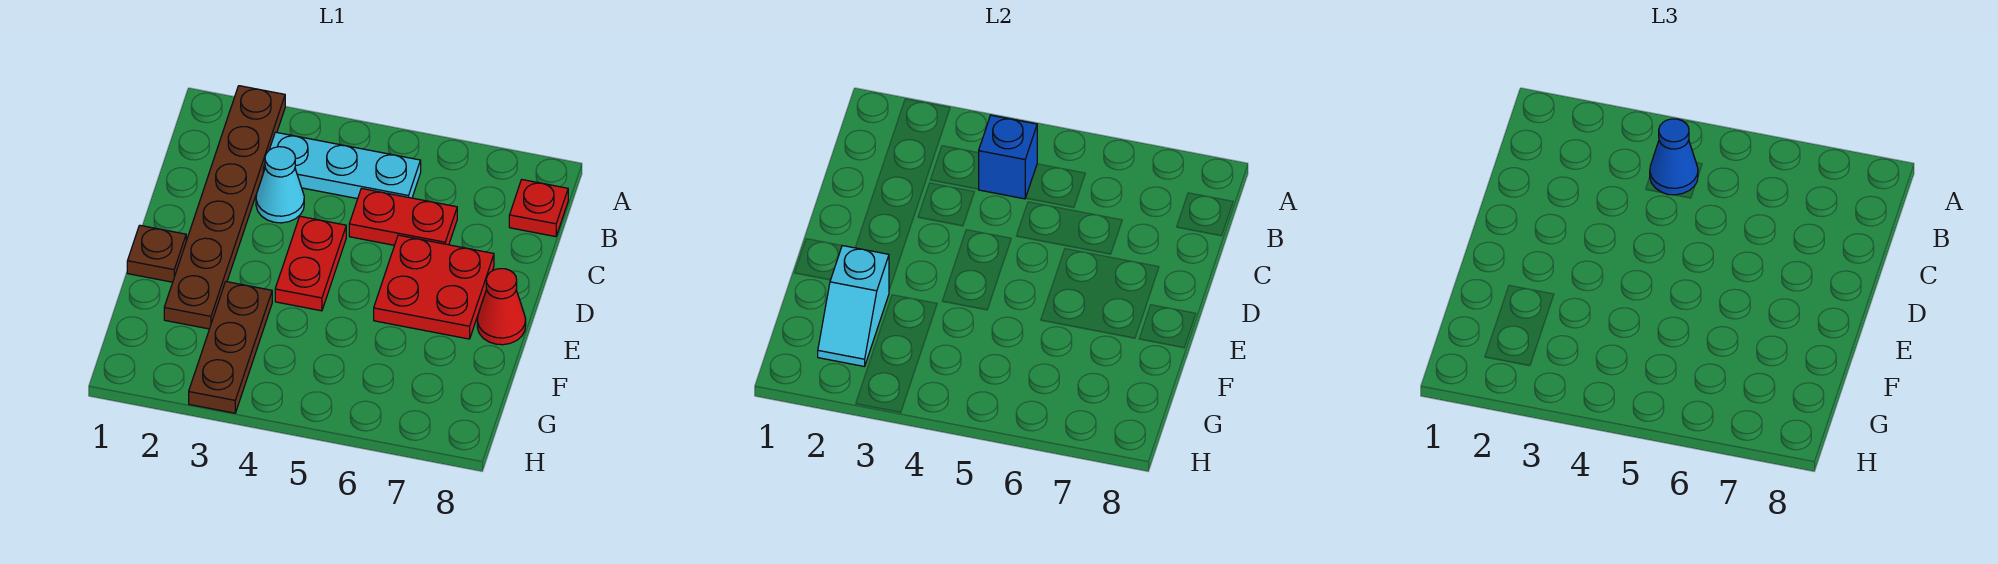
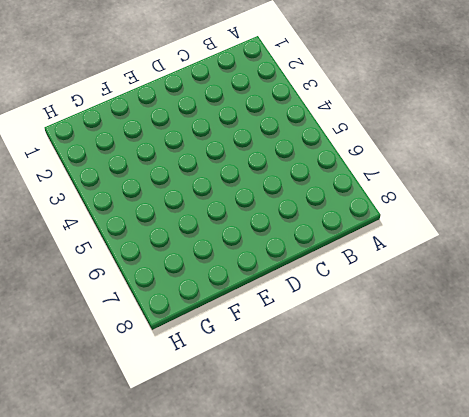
none -> brown 1x6 plate [164,86,285,329]
none -> cyan 1x3 plate [263,132,421,199]
none -> red 1x1 plate [509,180,568,237]

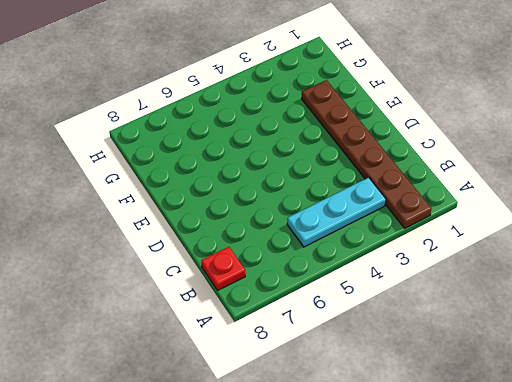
none -> cyan 1x1 cone [256,147,304,223]
none -> red 1x2 plate [349,188,457,245]
none -> red 1x2 plate [275,216,346,311]

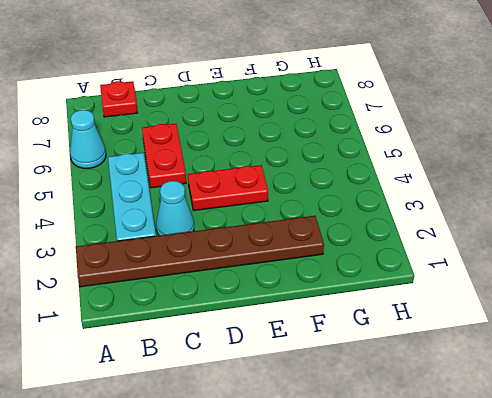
cyan 1x1 cone [70,110,106,168] -> none
none -> red 2x2 plate [374,235,494,339]
none -> brown 1x1 plate [127,225,186,282]
none -> red 1x1 cone [477,269,526,345]

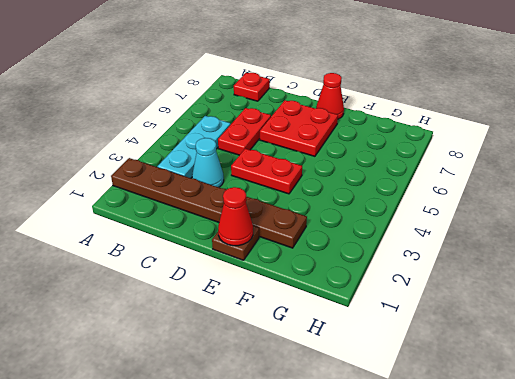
red 1x1 cone [218,187,253,246] -> none
none -> brown 1x3 plate [189,282,272,413]
none -> blue 1x1 brick [979,115,1037,199]
none -> cyan 1x2 slope [818,246,889,367]

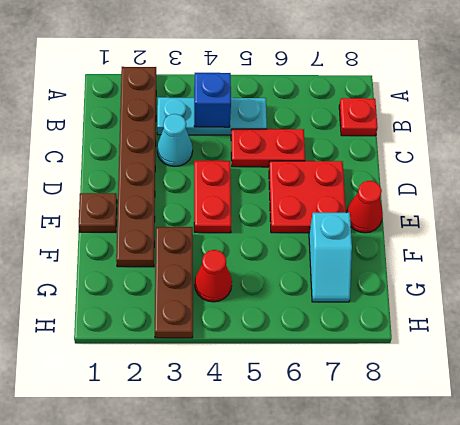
cyan 1x2 slope [309,212,352,302] -> cyan 1x2 slope moved to [818,246,889,367]
red 1x1 cone [195,250,232,302] -> none
none -> blue 1x1 cone [1650,119,1698,195]

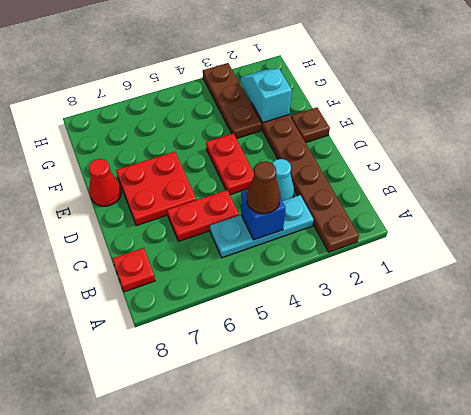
brown 1x1 cone [247,161,280,214] -> blue 1x1 cone [1650,119,1698,195]

